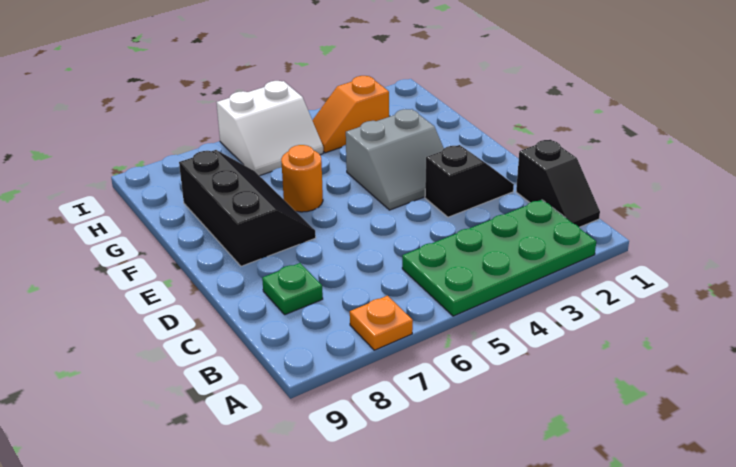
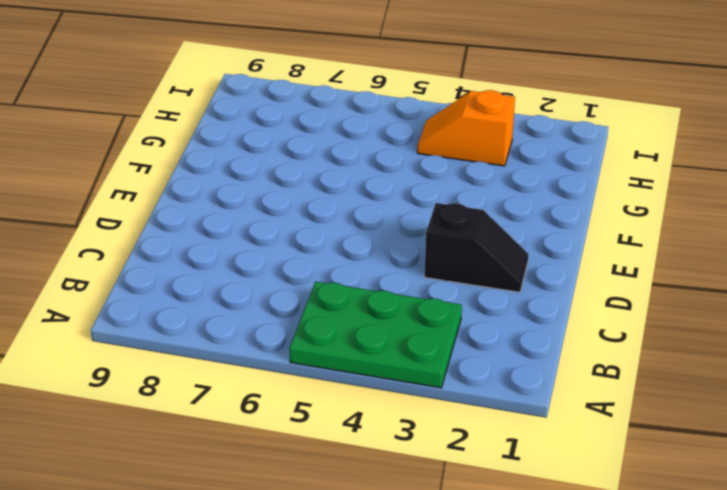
green 2x3 plate [289,281,462,388] -> green 2x4 plate [402,200,596,316]
none -> orange 1x1 plate [350,296,413,350]
none -> black 1x2 slope [516,140,600,227]

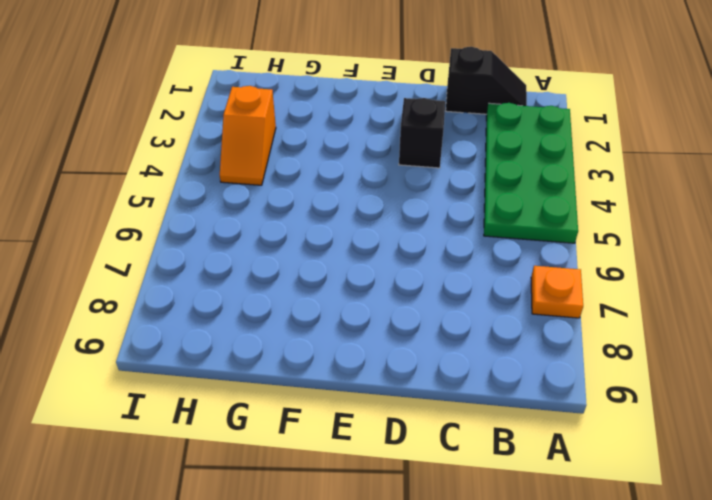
none -> green 1x1 plate [262,263,323,315]
none -> grey 2x2 slope [346,109,444,210]

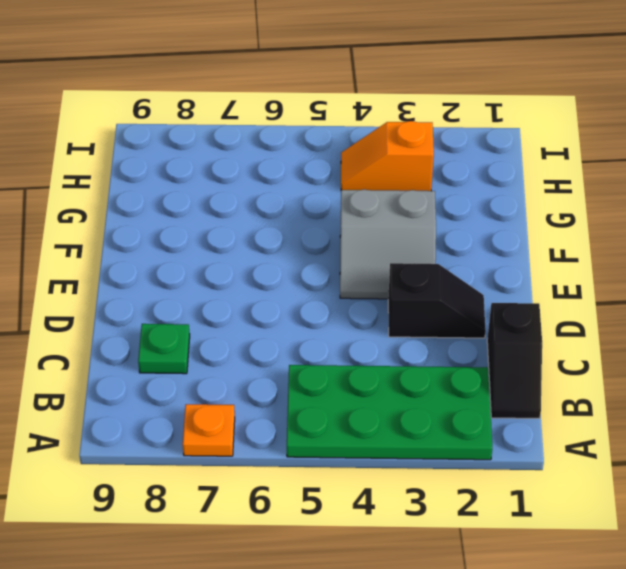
none -> black 2x3 slope [179,150,316,266]
none -> orange 1x1 round brick [281,145,323,212]

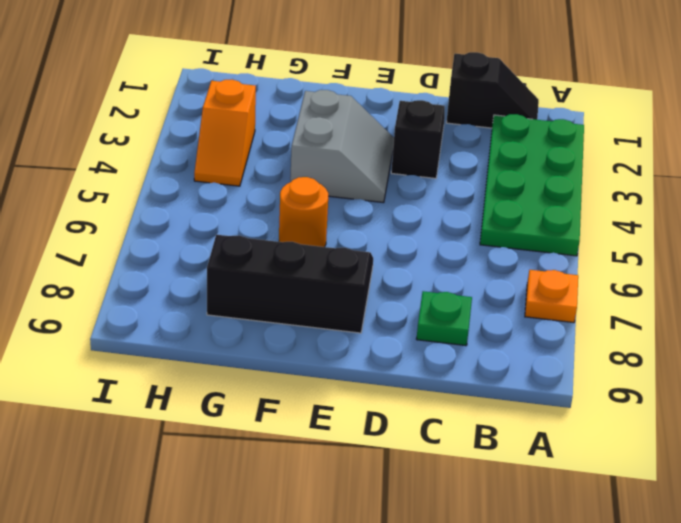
none -> white 2x2 slope [216,81,323,176]

